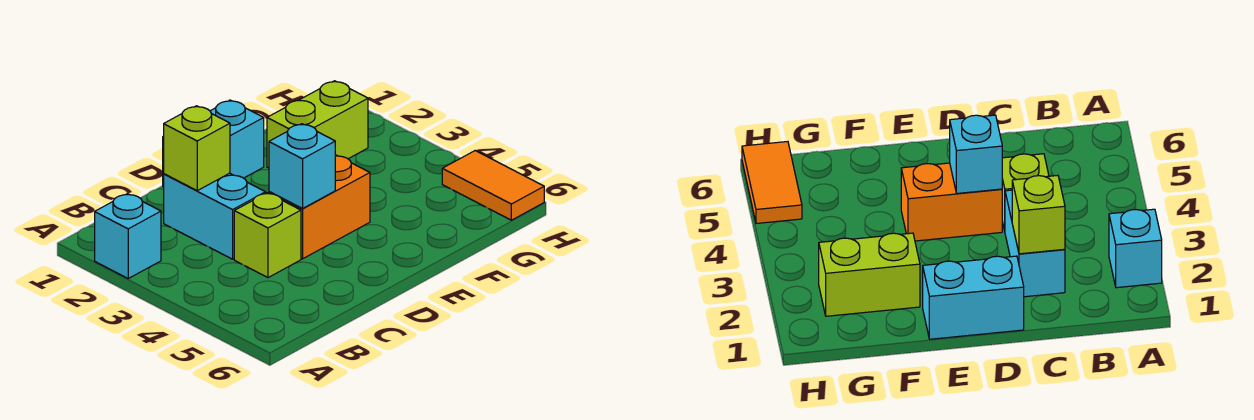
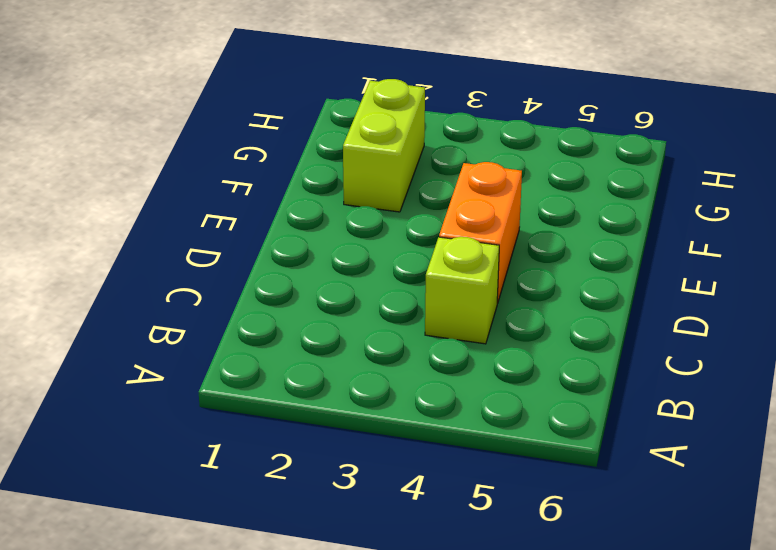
none -> cyan 1x1 brick [95,194,161,278]
none -> cyan 1x2 brick [164,173,266,259]

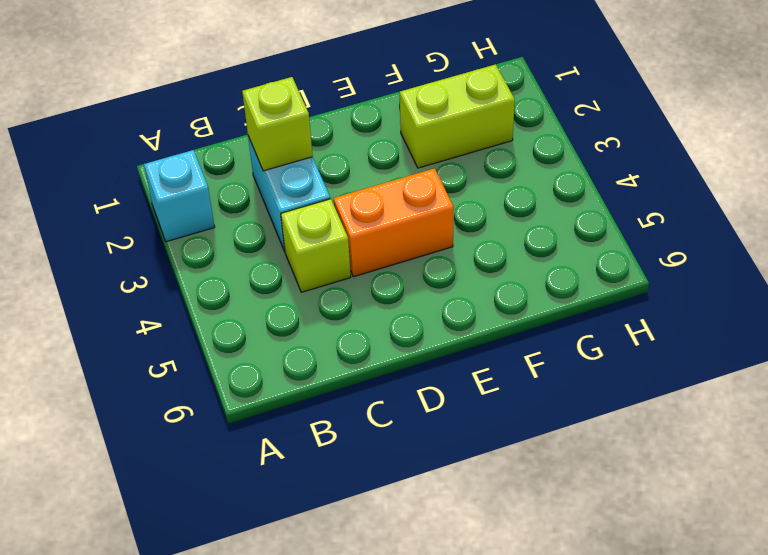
none -> cyan 1x2 brick [163,100,264,187]
none -> orange 1x2 tile [442,151,544,220]

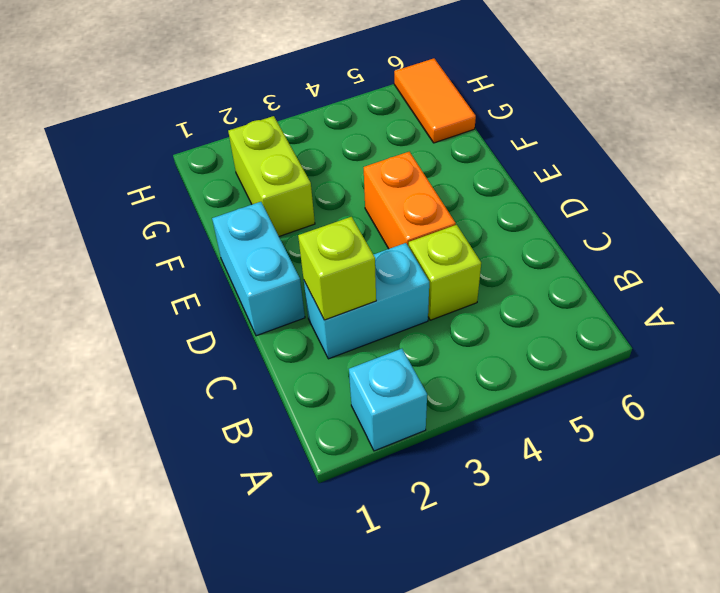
orange 1x2 tile [394,58,476,143] -> orange 1x2 tile turned to [442,151,544,220]
none -> cyan 1x1 brick [269,124,335,209]

